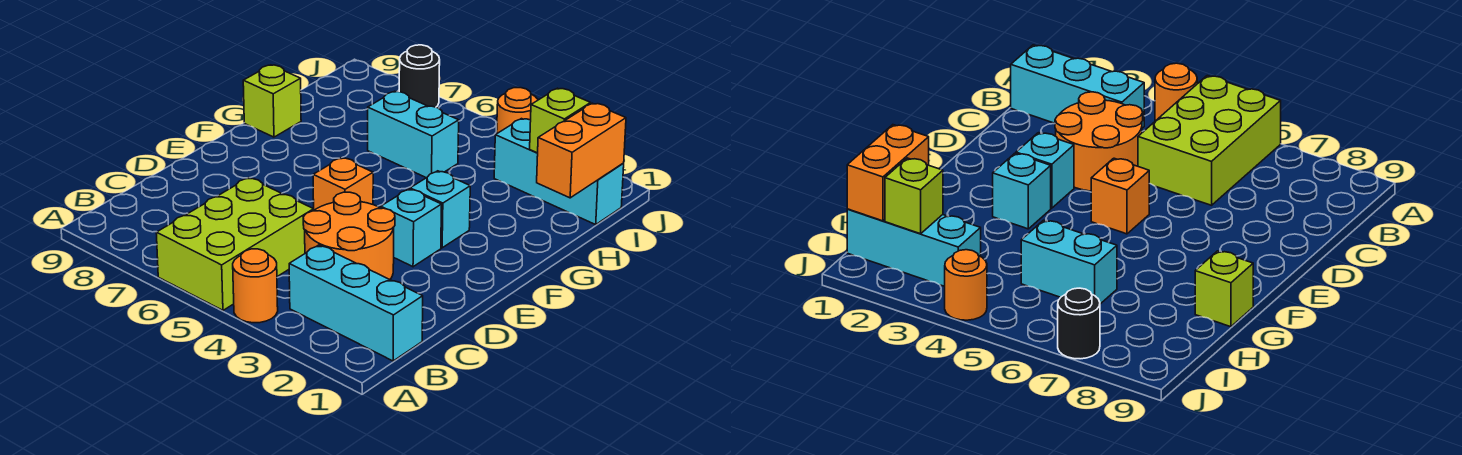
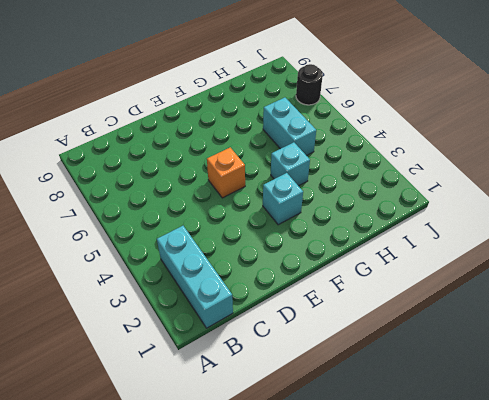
cyan 1x1 brick [271,142,310,186] -> cyan 1x1 brick moved to [381,189,442,267]
none -> orange 1x1 round brick [233,249,278,323]
none -> lime 2x3 brick [156,178,314,310]
none -> orange 2x2 round brick [303,192,395,279]

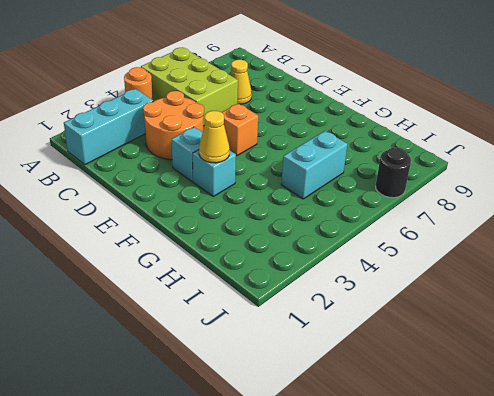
yellow 1x1 cone [230,60,252,104] -> none
yellow 1x1 cone [199,111,230,163] -> none
none -> lime 1x1 brick [243,65,301,137]
none -> cyan 1x3 brick [494,119,624,225]
none -> orange 1x1 round brick [497,88,538,133]

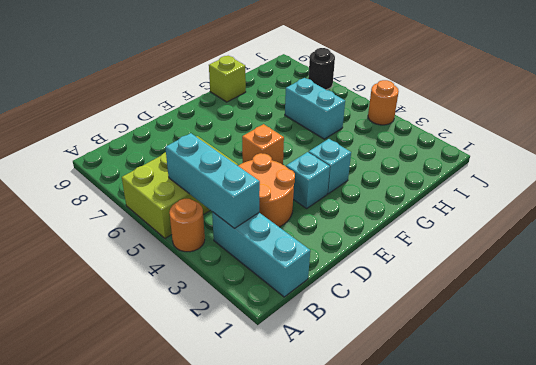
cyan 1x3 brick [165,133,260,228] -> cyan 1x3 brick moved to [494,119,624,225]
none -> orange 1x2 brick [537,103,626,198]
none -> lime 1x1 brick [530,88,591,153]

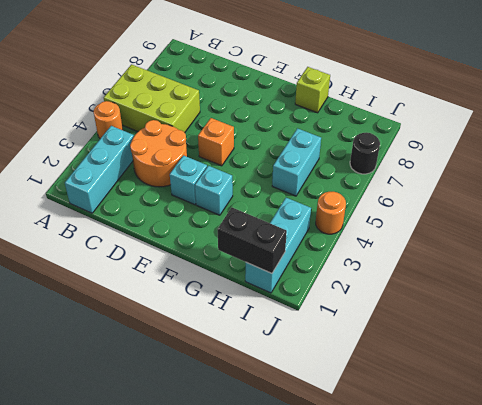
black 1x2 brick [217,208,287,273] -> orange 1x2 brick [537,103,626,198]
none -> lime 1x1 brick [530,88,591,153]

